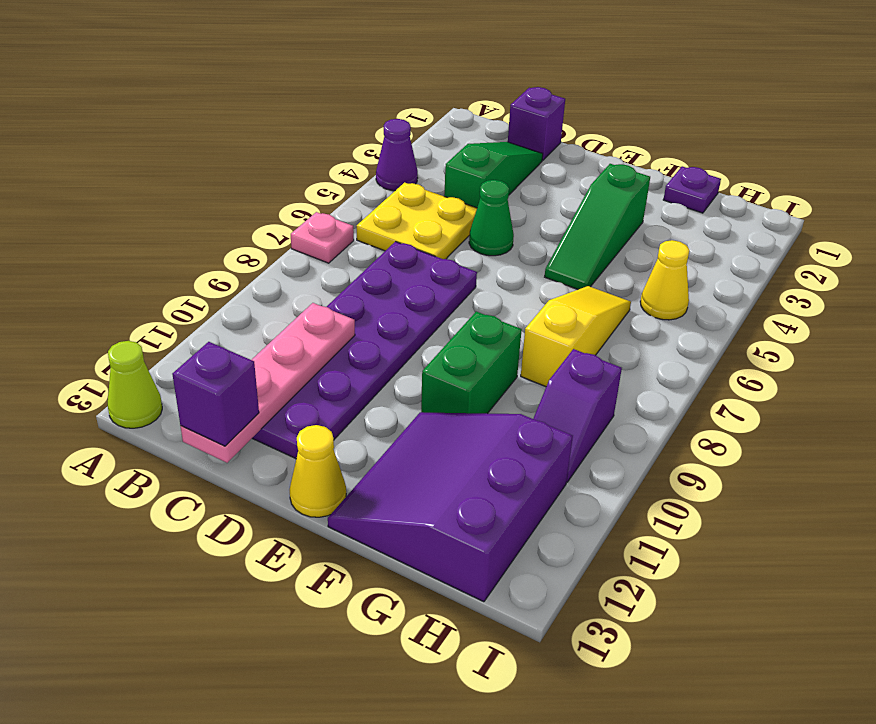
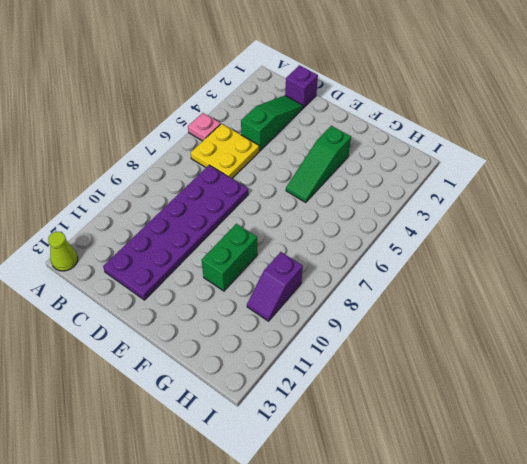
pink 1x1 plate [188,113,221,141] -> pink 1x1 plate moved to [291,212,354,263]
none -> purple 1x1 cone [376,119,418,191]
none -> green 1x1 cone [469,180,514,256]
none -> yellow 1x1 cone [290,425,346,517]

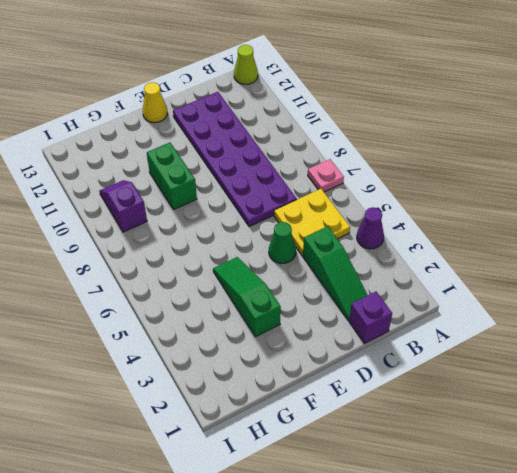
none -> purple 3x3 slope [328,412,573,602]
none -> purple 1x1 plate [663,166,721,213]
none -> yellow 1x3 slope [521,286,631,387]

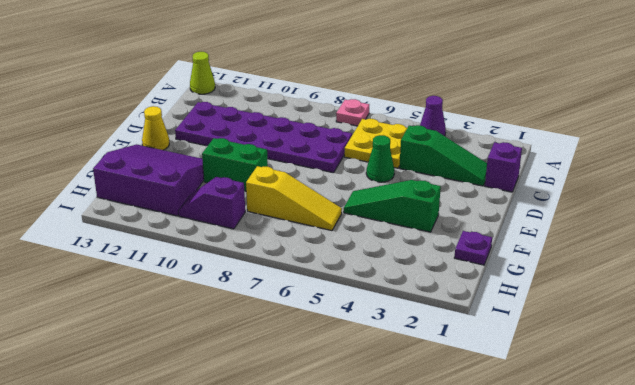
none -> yellow 1x1 cone [640,240,690,320]
none -> pink 1x4 plate [181,303,355,463]
none -> purple 1x1 brick [172,342,259,446]

